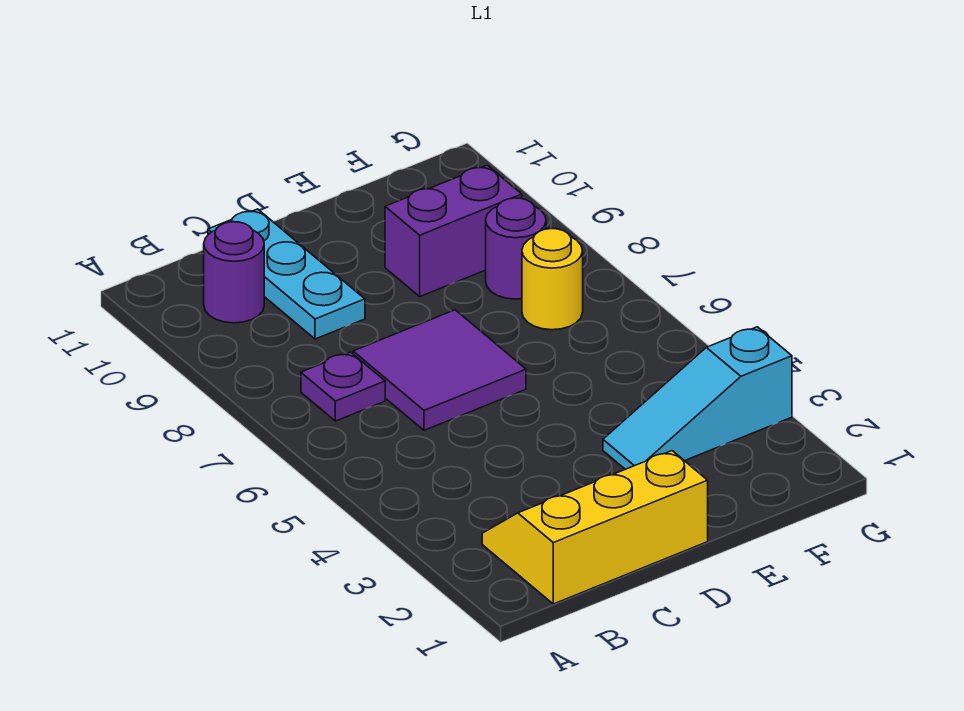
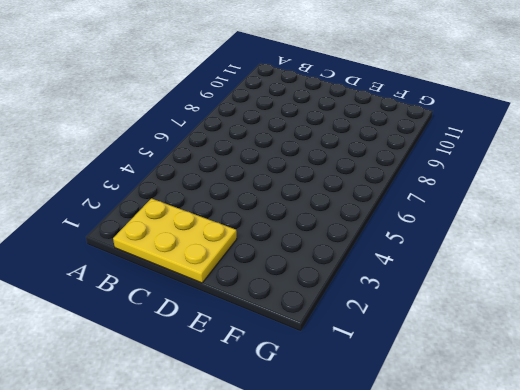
yellow 2x3 plate [113,198,237,283] -> yellow 2x3 slope [482,451,708,604]
none -> purple 1x1 plate [301,352,385,421]
none -> purple 1x1 round brick [204,222,264,323]

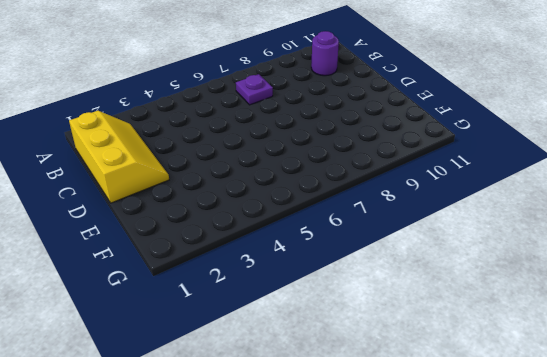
none -> purple 2x2 tile [353,310,526,430]
none -> cyan 1x3 plate [208,209,365,339]

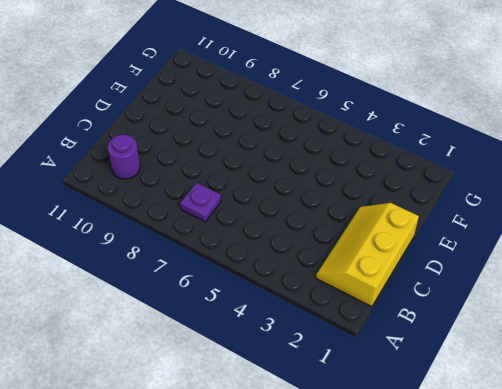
none -> purple 2x2 tile [353,310,526,430]
none -> cyan 1x3 plate [208,209,365,339]

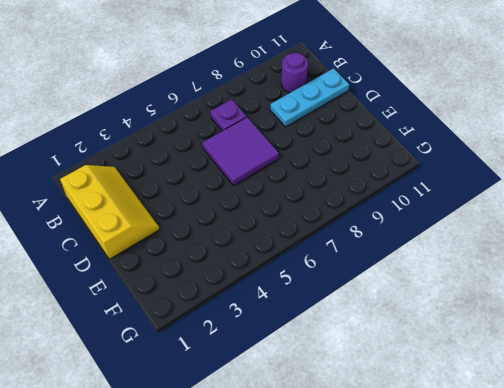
none -> cyan 1x3 slope [603,327,792,469]
none -> purple 1x2 brick [385,165,522,297]

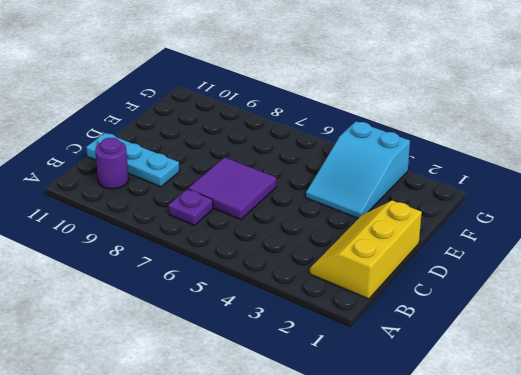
cyan 2x3 slope [306,121,410,218] -> cyan 1x3 slope [603,327,792,469]
none -> purple 1x2 brick [385,165,522,297]
none -> yellow 1x1 round brick [522,229,583,330]

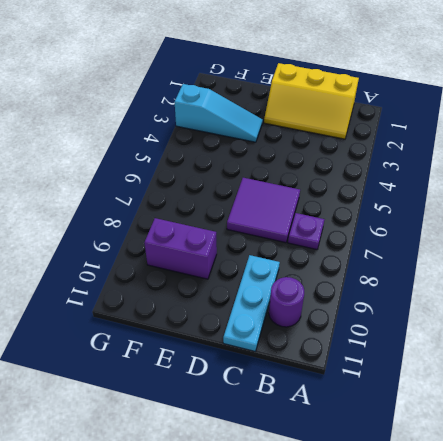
none -> yellow 1x1 round brick [522,229,583,330]
none -> purple 1x1 round brick [486,198,546,299]

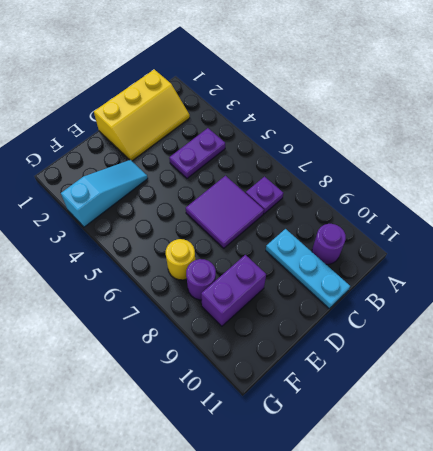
purple 1x2 plate [169,128,225,178] -> none

